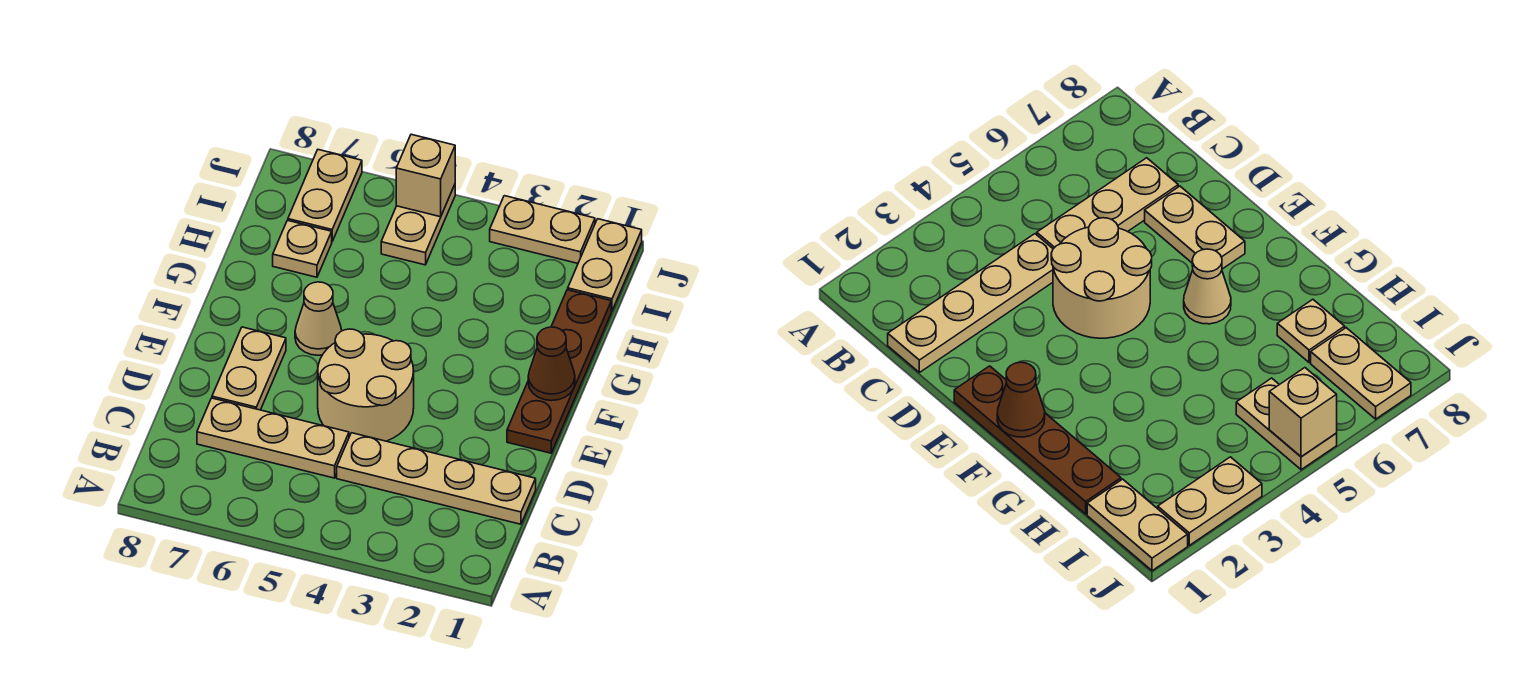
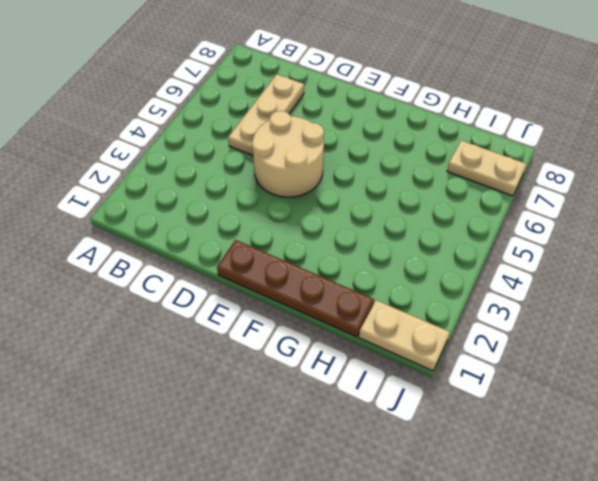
none -> tan 1x4 plate [337,433,536,524]
none -> tan 1x2 plate [212,327,286,410]
none -> tan 1x1 cone [295,282,342,355]

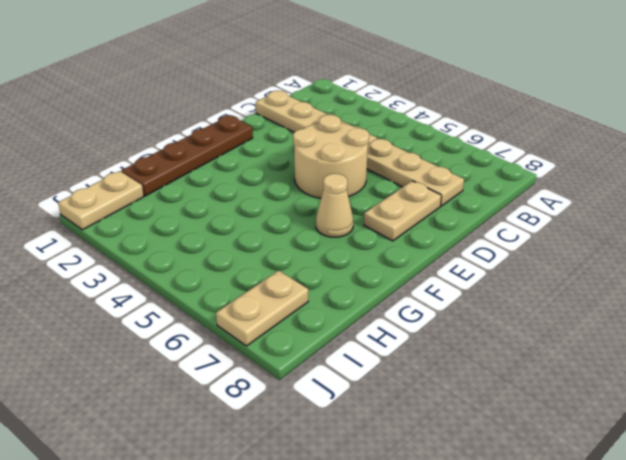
none -> tan 1x1 plate [273,220,332,277]
none -> tan 1x2 plate [381,185,455,265]
none -> tan 1x2 plate [490,196,595,263]

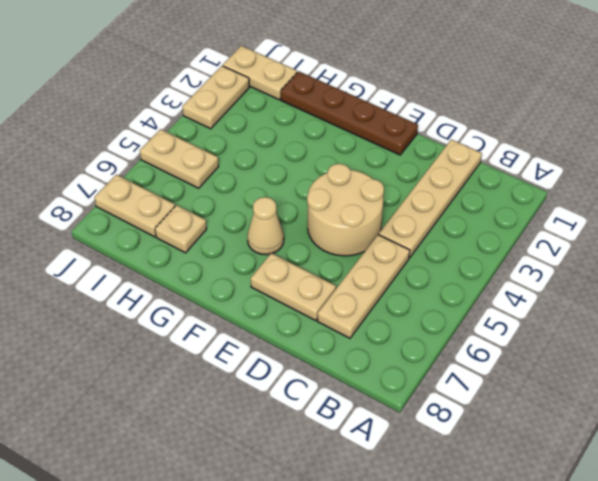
none -> brown 1x1 cone [528,327,575,401]
none -> tan 1x1 brick [396,134,455,217]

